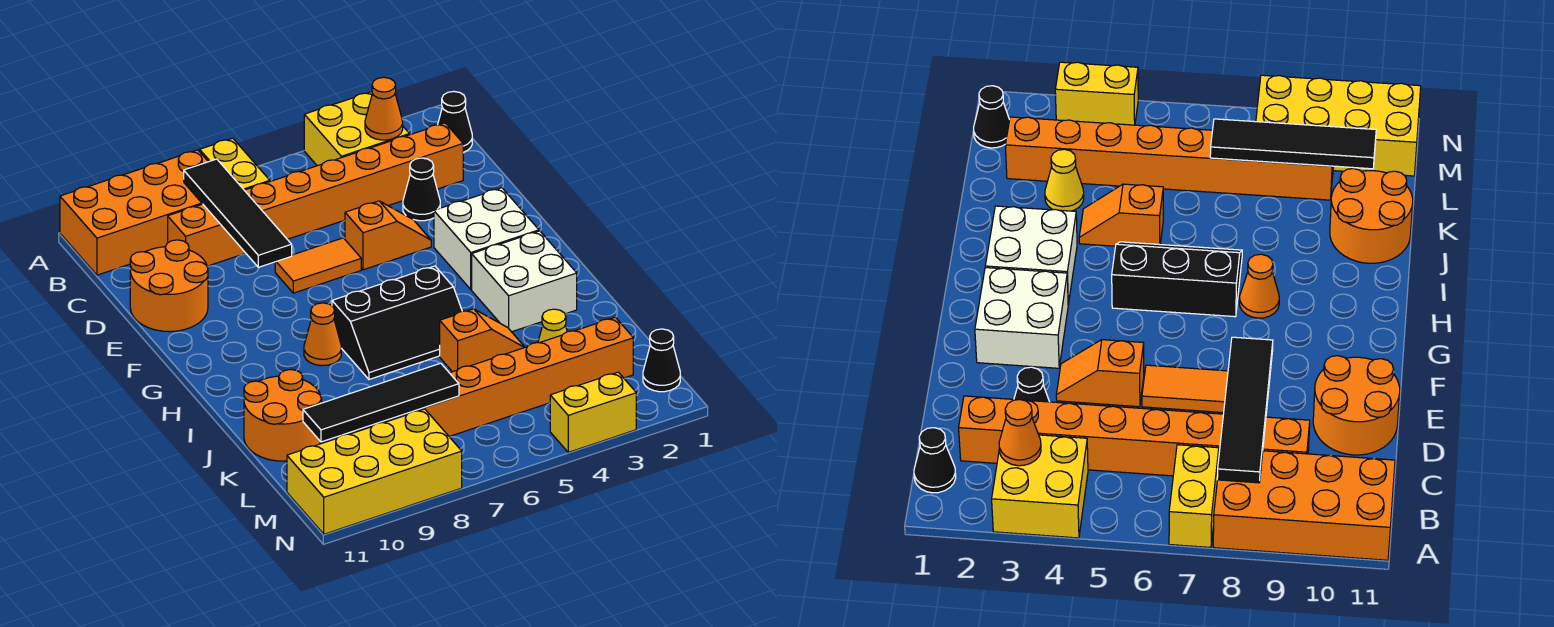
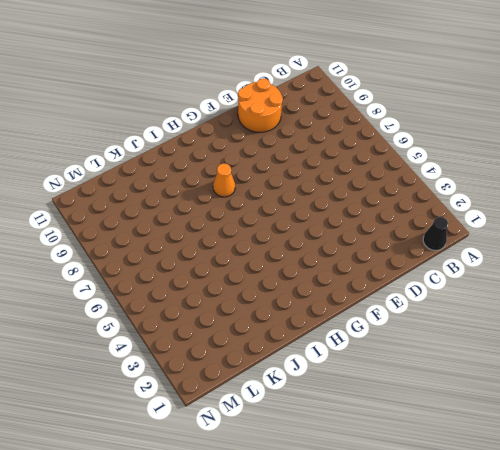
none -> yellow 2x2 brick [304,92,409,166]
none -> yellow 1x2 brick [200,138,270,190]
none -> orange 2x4 brick [60,150,208,275]

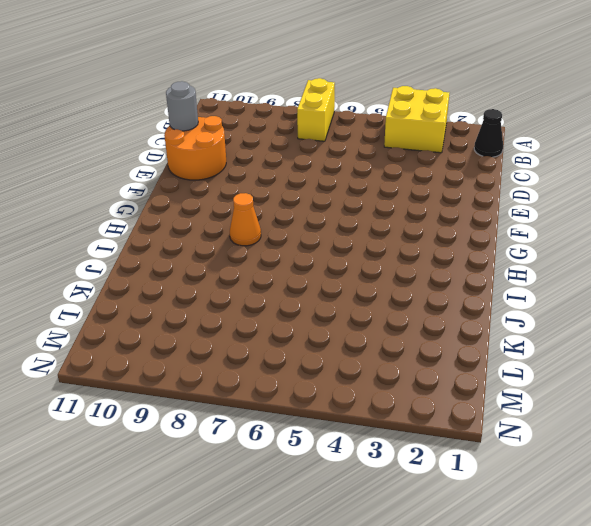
grey 1x1 round brick [166,81,198,131] -> none
none -> orange 2x4 brick [60,150,208,275]
none -> orange 1x8 brick [168,123,463,266]
none -> black 1x1 cone [403,158,440,221]

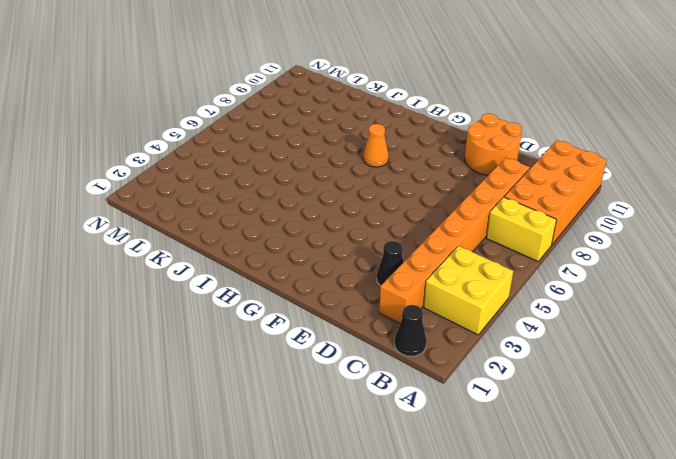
none -> orange 1x2 slope [345,201,431,270]
none -> orange 1x2 tile [275,238,361,293]
none -> white 2x2 brick [434,188,539,289]

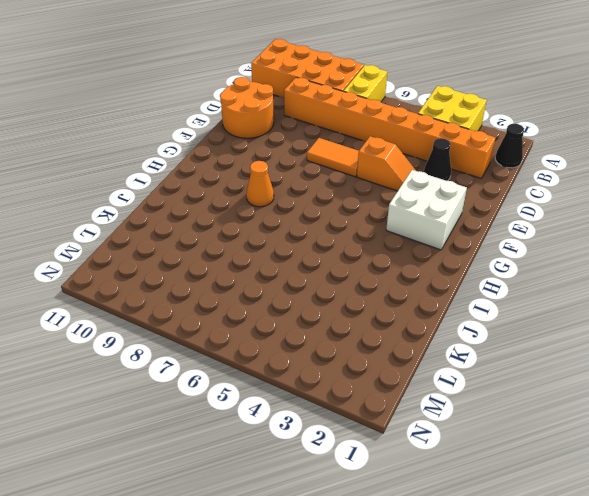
none -> white 2x2 brick [472,231,577,332]
none -> black 2x3 slope [332,266,462,379]
none -> orange 1x2 slope [440,309,525,372]

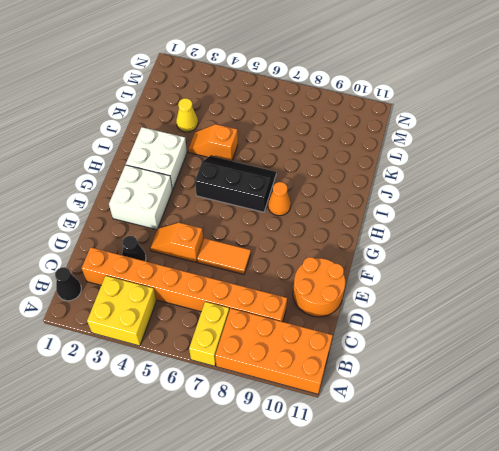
none -> orange 2x2 round brick [244,370,322,461]
none -> orange 1x8 brick [338,317,633,437]
none -> black 1x1 cone [643,329,680,392]

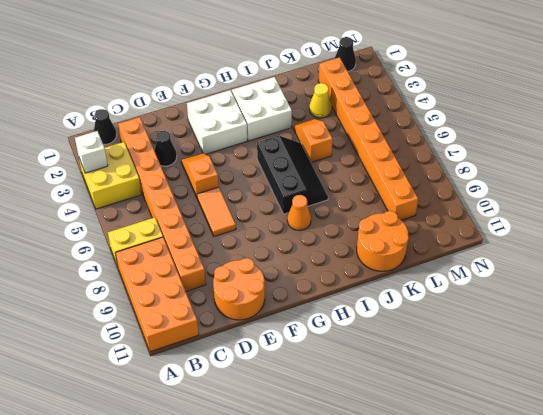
white 1x1 brick [75,131,108,173] -> none
none -> yellow 2x4 brick [287,409,462,534]
none -> yellow 1x2 brick [550,372,636,452]
none -> orange 1x1 cone [365,77,403,140]

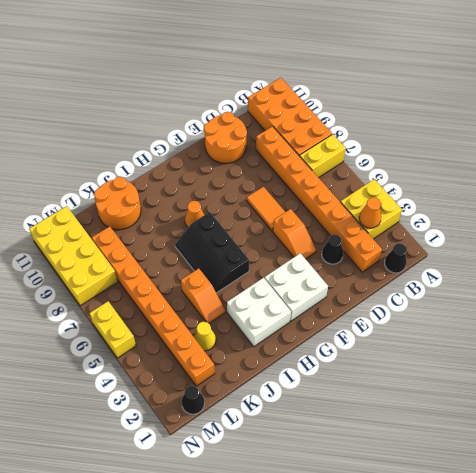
yellow 1x2 brick [89,301,136,358] -> yellow 1x2 brick moved to [550,372,636,452]
none -> black 1x4 tile [184,159,292,267]
none -> black 1x4 tile [303,363,459,442]

